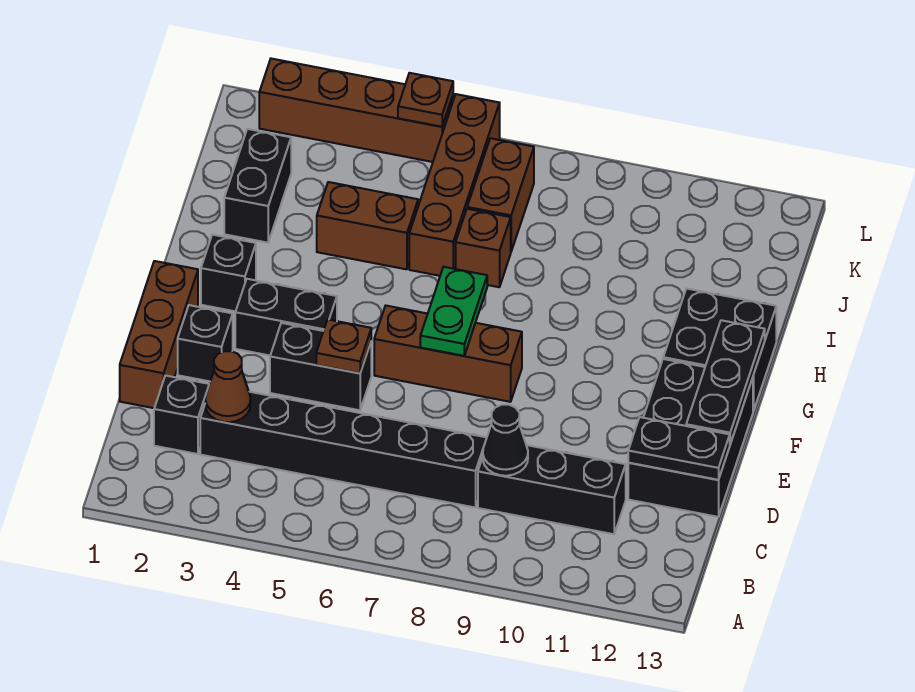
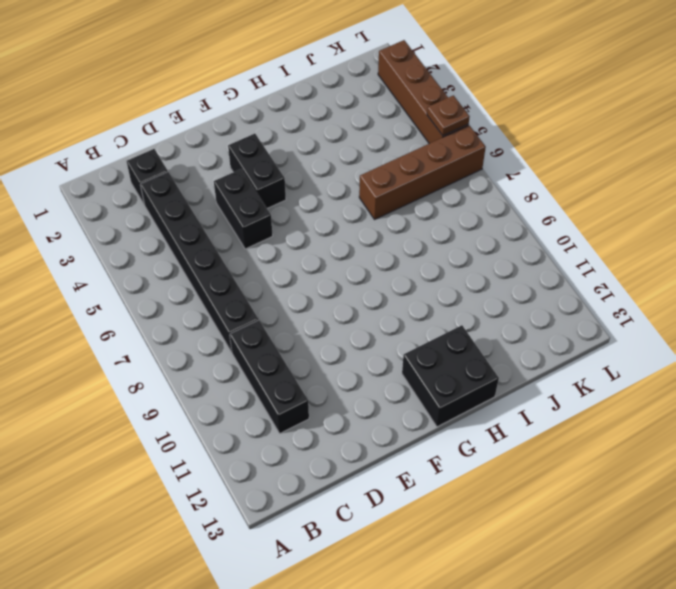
none -> brown 1x3 brick [120,261,198,408]
none -> black 2x3 brick [628,359,753,517]
none -> black 1x1 brick [178,305,233,381]

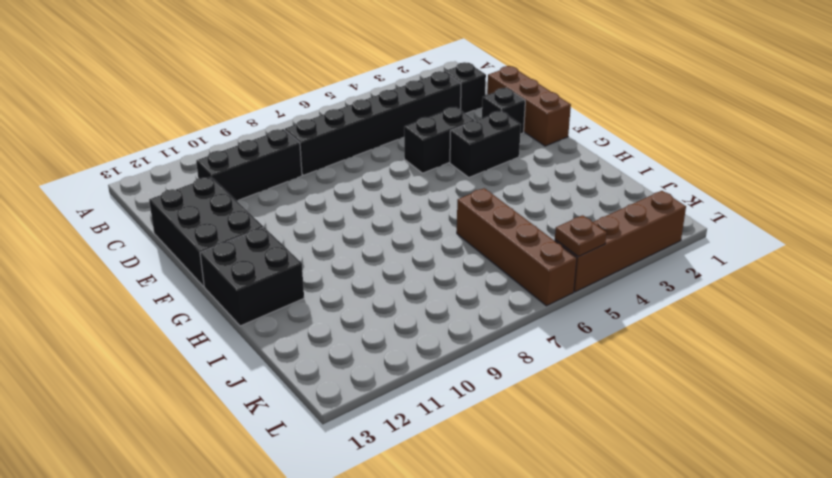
none -> brown 1x3 brick [374,306,522,402]
none -> black 1x1 brick [201,235,256,311]
none -> black 1x2 brick [224,129,291,243]

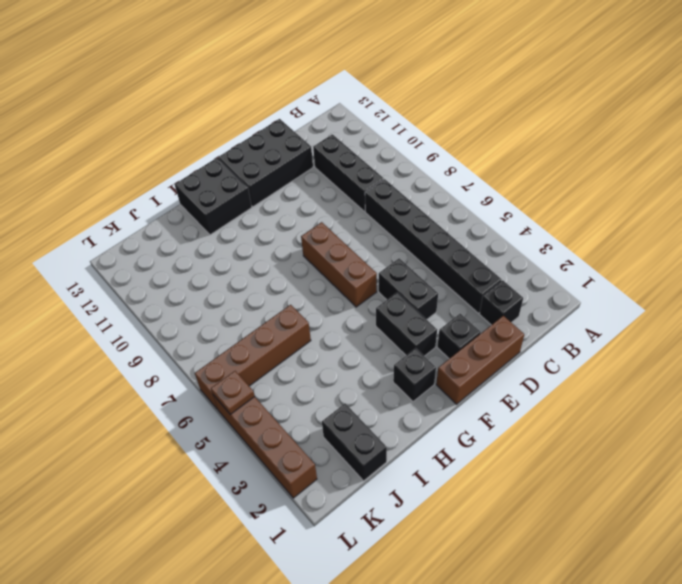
black 1x2 brick [322,404,387,481] -> black 1x2 brick turned to [224,129,291,243]
none -> brown 1x2 brick [317,182,418,269]
none -> brown 1x1 brick [456,209,511,287]
none -> brown 1x2 brick [467,138,534,251]

